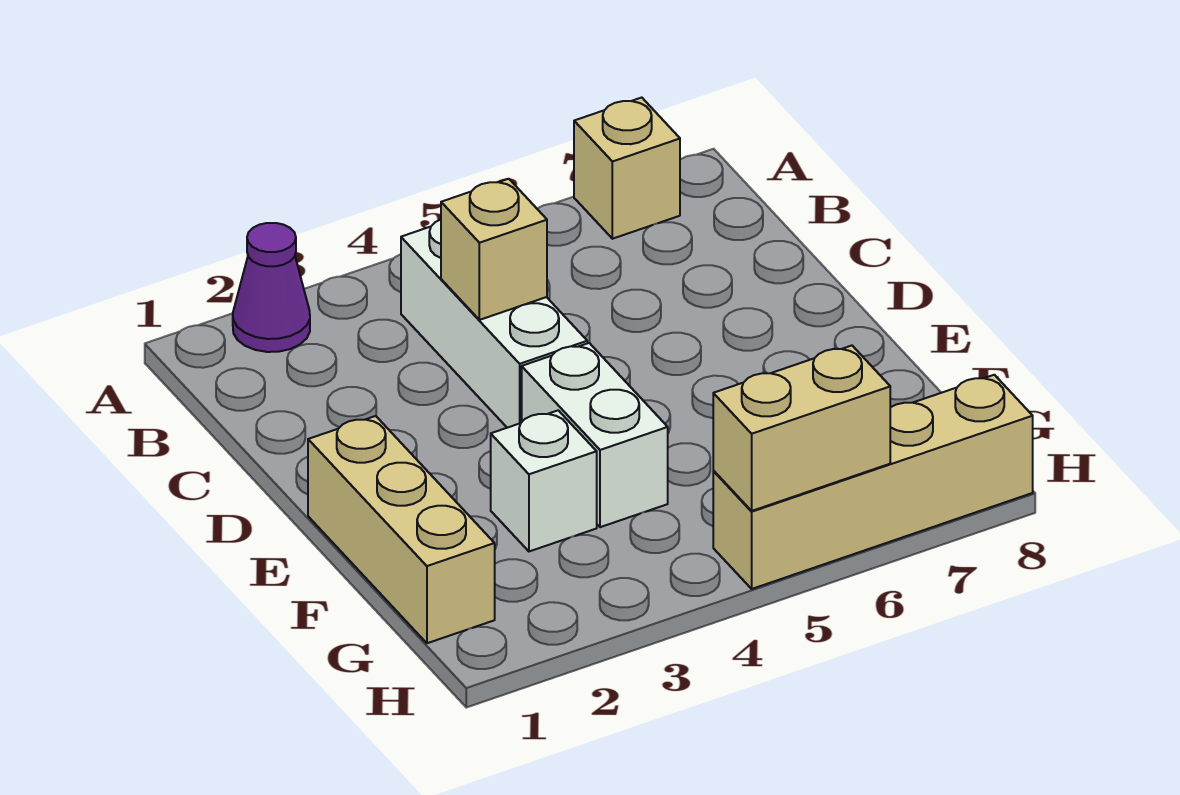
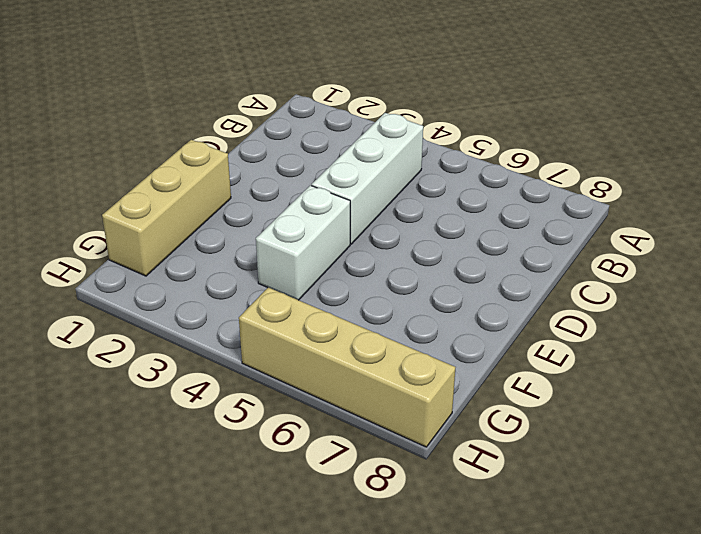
none -> purple 1x1 cone [233,223,310,352]
none -> tan 1x1 brick [574,98,680,239]

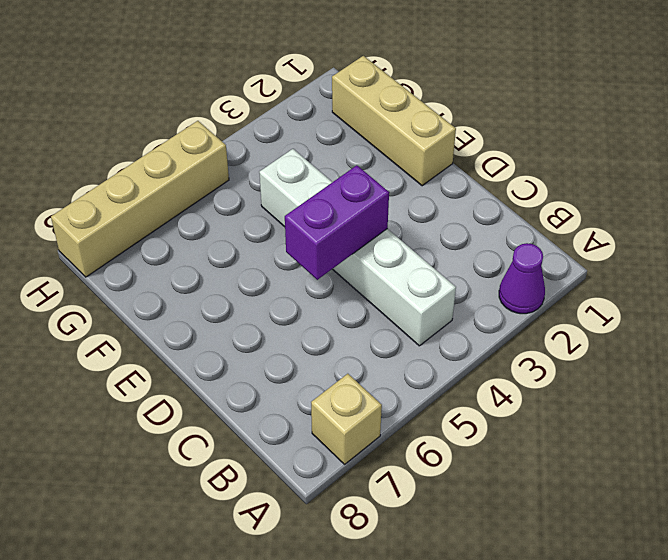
purple 1x2 brick [285,165,389,280] -> none
none -> white 1x1 brick [491,410,597,551]
none -> tan 1x1 brick [441,179,547,320]

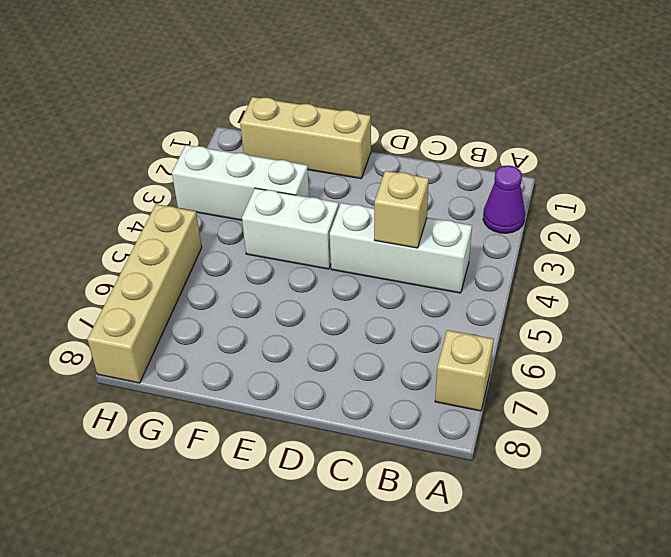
white 1x3 brick [172,145,309,220] -> white 1x1 brick [491,410,597,551]
none -> tan 1x2 brick [713,346,890,511]

